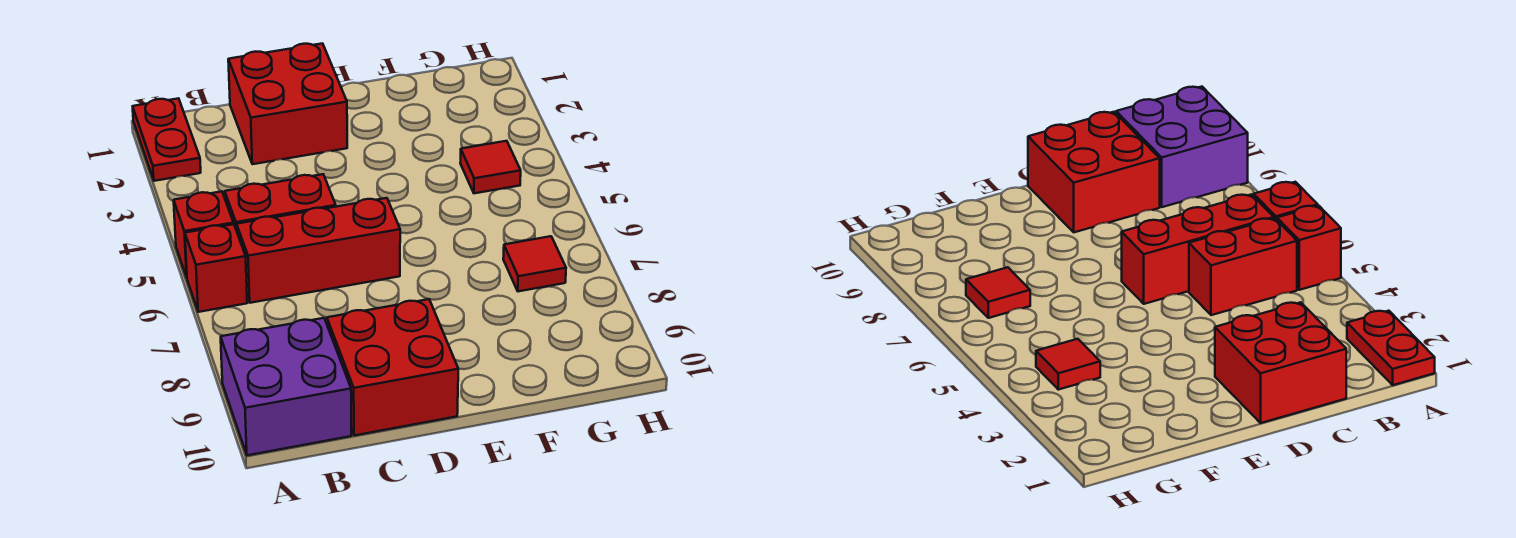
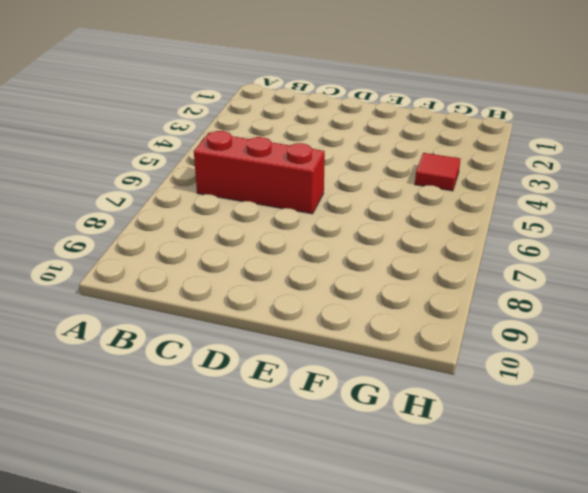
none -> red 1x2 plate [133,98,201,181]
none -> red 1x1 brick [174,191,234,277]

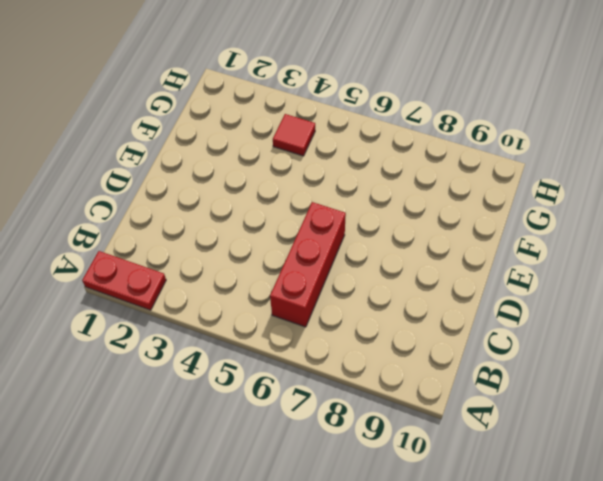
none -> red 1x1 brick [174,191,234,277]
none -> red 1x1 brick [185,224,247,312]

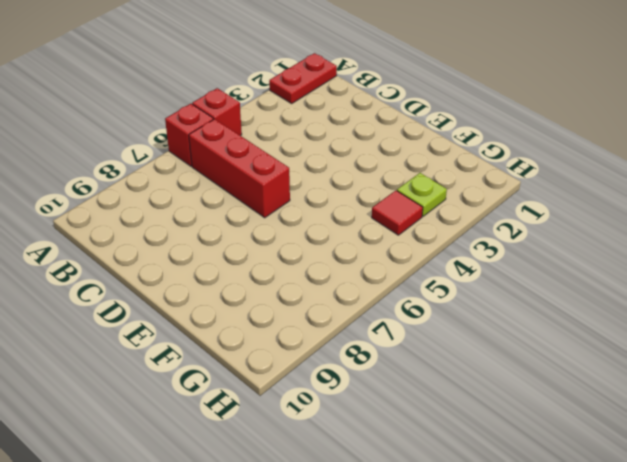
lime 1x1 plate [397,173,447,216] -> none
none -> purple 2x2 brick [221,318,351,455]
none -> red 1x2 brick [225,174,336,231]

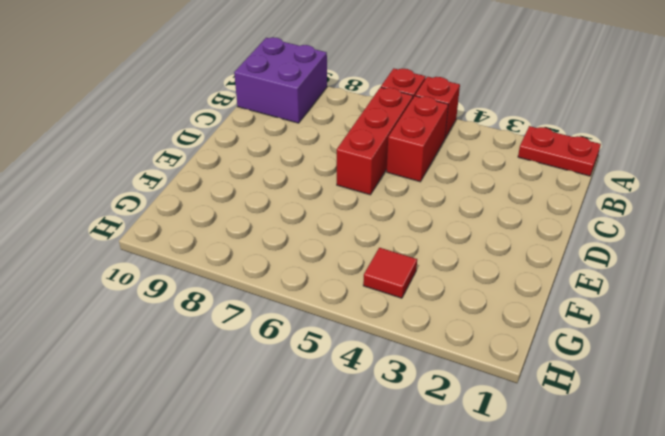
none -> red 2x2 brick [228,43,347,164]
none -> red 2x2 brick [327,299,458,435]

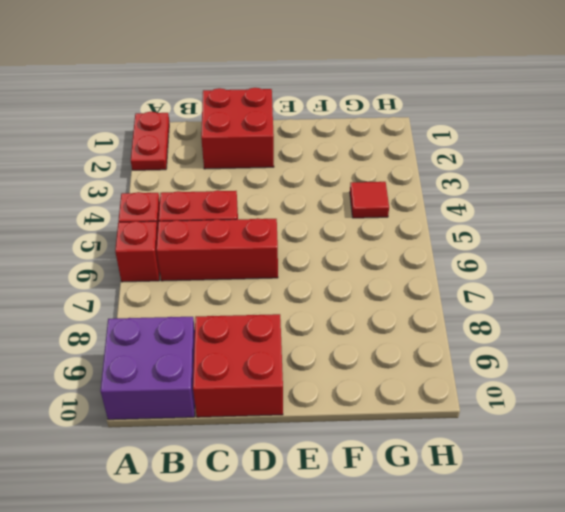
none -> red 1x1 tile [503,236,566,291]

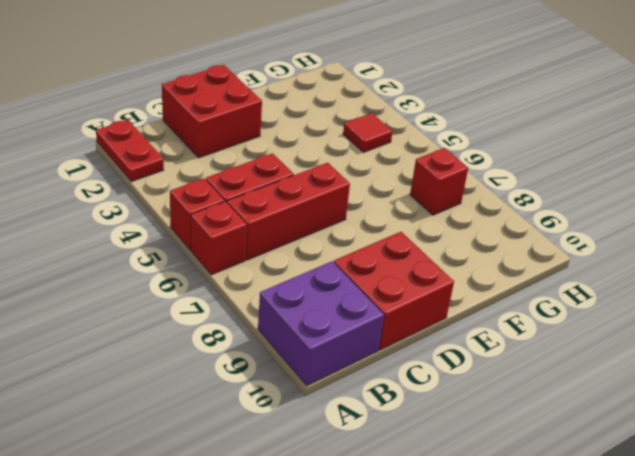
red 1x1 brick [410,148,468,215] -> red 1x1 tile [503,236,566,291]

